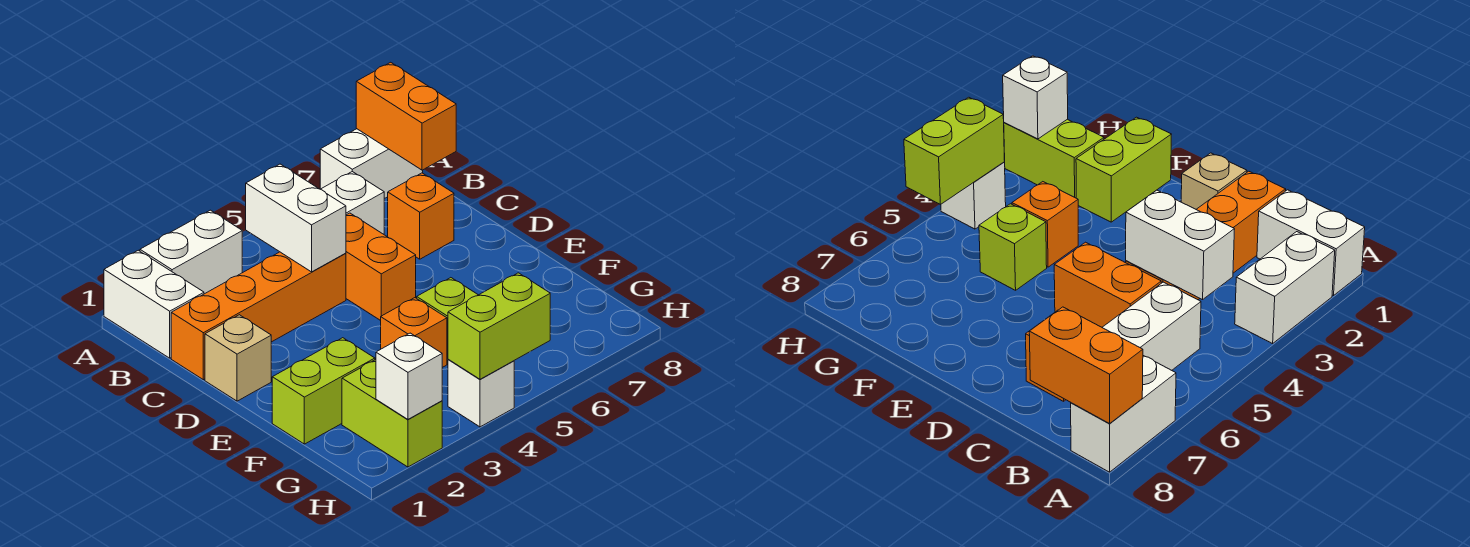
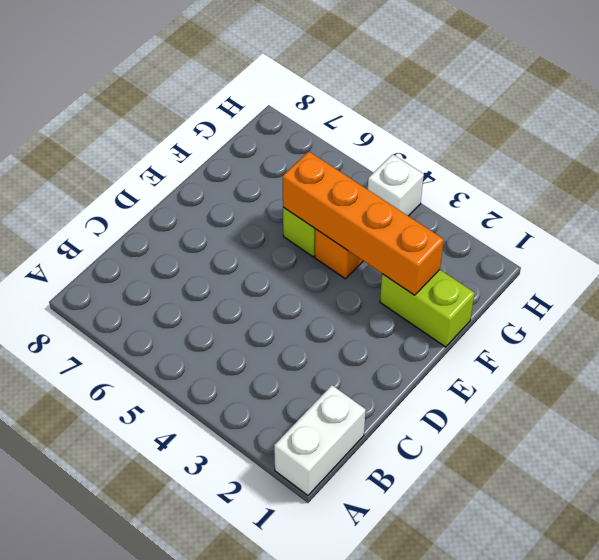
orange 1x4 brick [282,152,444,295] -> orange 1x4 brick moved to [171,252,346,380]
none -> white 1x2 brick [140,210,242,294]
none -> white 1x2 brick [320,129,423,199]
none -> white 1x2 brick [321,172,384,234]

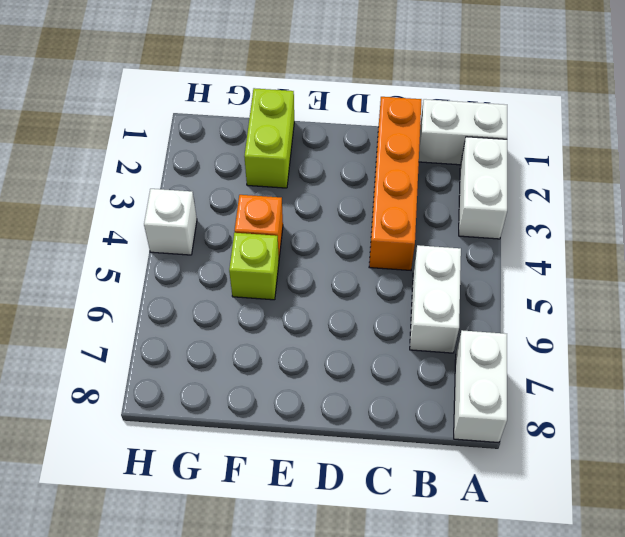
none -> orange 1x2 brick [346,213,416,321]
none -> orange 1x1 brick [388,173,454,259]
none -> tan 1x1 brick [205,315,271,401]

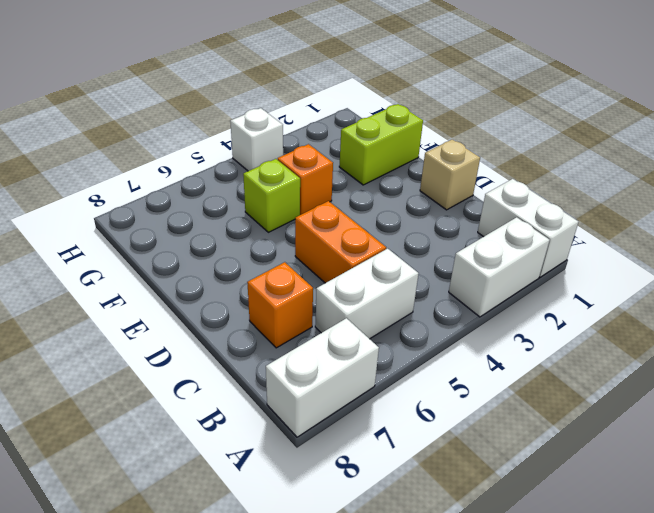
none -> orange 1x4 brick [171,252,346,380]
none -> lime 1x2 brick [342,360,442,467]
none -> orange 1x2 brick [356,62,456,170]

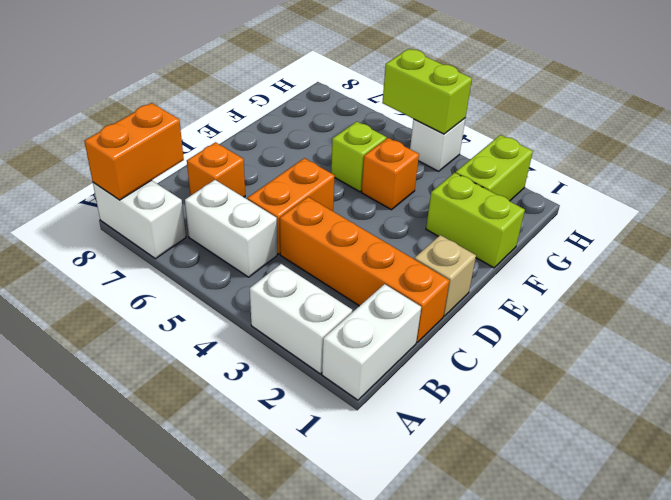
none -> white 1x2 brick [246,164,346,272]
none -> white 1x1 brick [376,333,442,419]

